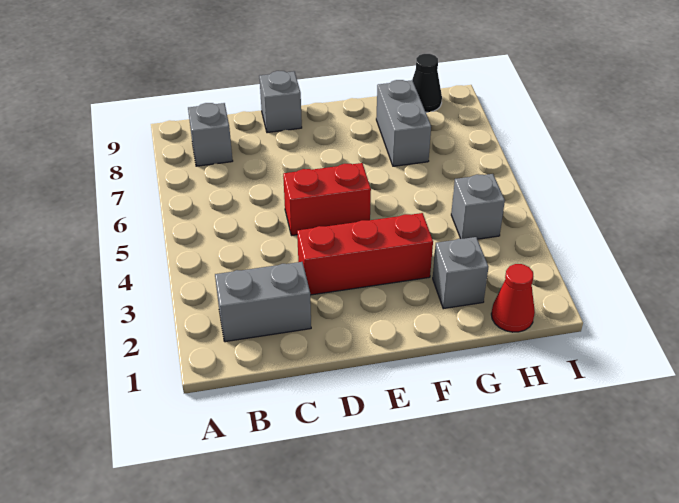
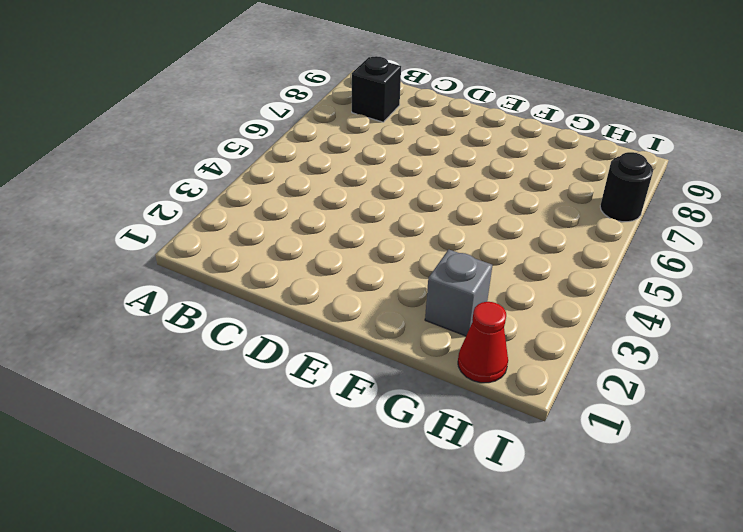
black 1x1 brick [352,56,401,122] -> grey 1x1 brick [188,103,233,166]
black 1x1 round brick [600,152,653,222] -> none
none -> grey 1x2 brick [215,262,311,342]
none -> red 1x3 brick [297,213,433,295]

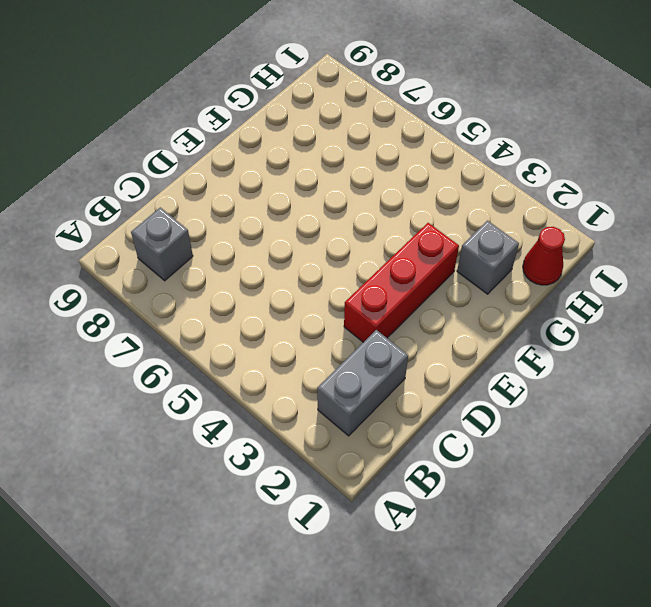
none -> red 1x2 brick [283,163,371,235]
none -> grey 1x1 brick [259,71,302,133]

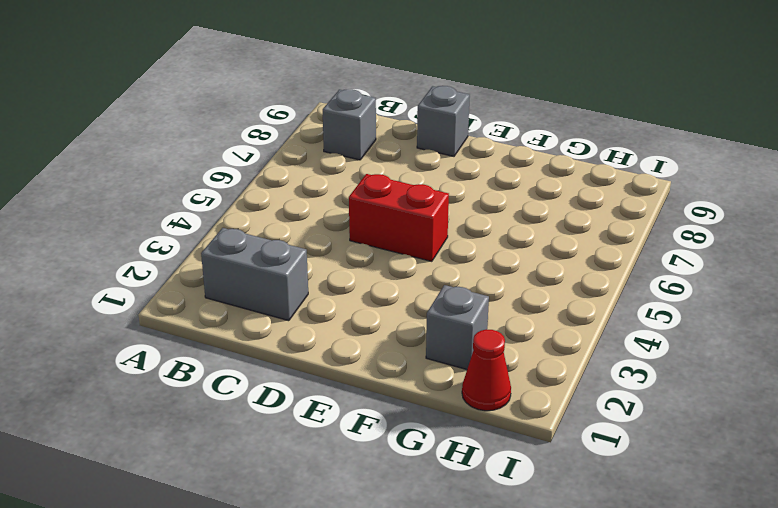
none -> red 1x3 brick [297,213,433,295]
none -> grey 1x2 brick [376,80,431,166]

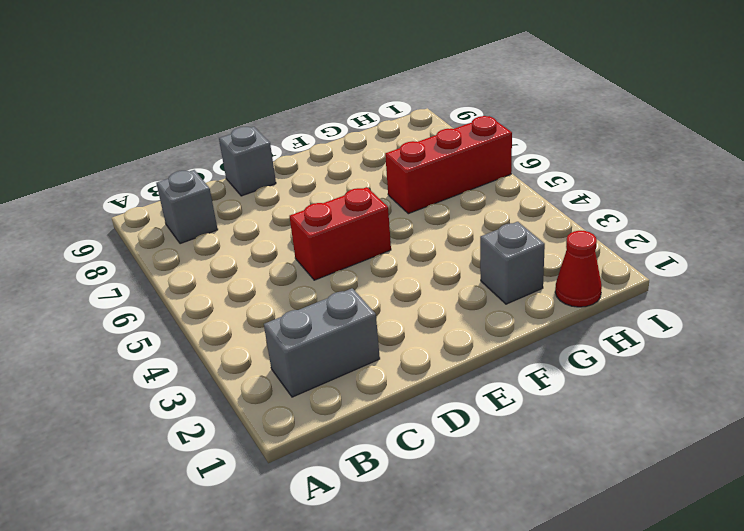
red 1x3 brick [385,116,512,214] -> red 1x3 brick moved to [297,213,433,295]
none -> grey 1x2 brick [376,80,431,166]
none -> grey 1x1 brick [451,174,505,239]

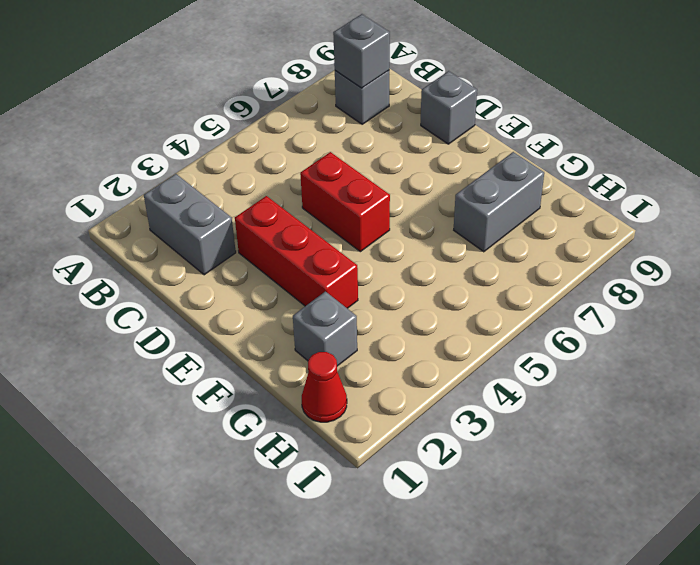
grey 1x1 brick [333,14,390,88] -> grey 1x1 brick moved to [451,174,505,239]
none -> black 1x1 cone [412,54,442,112]

